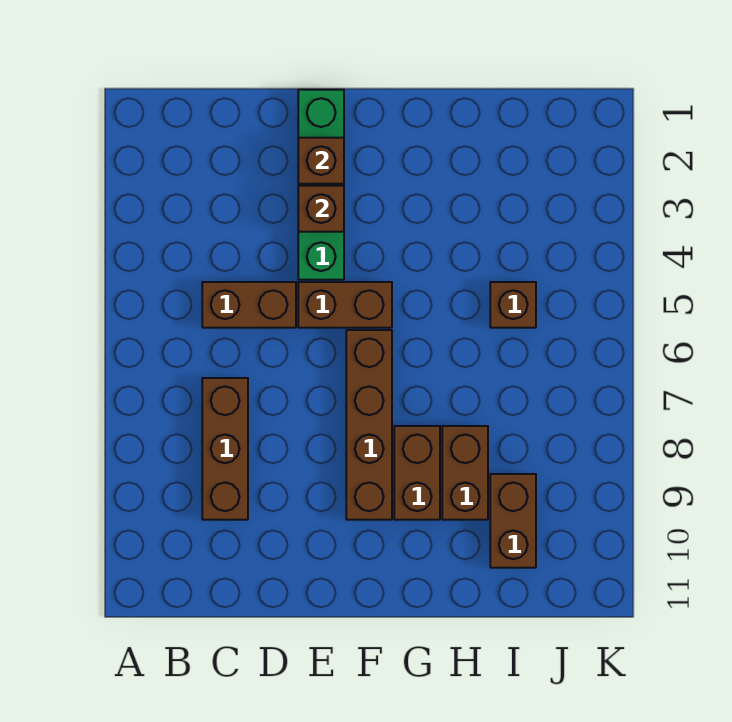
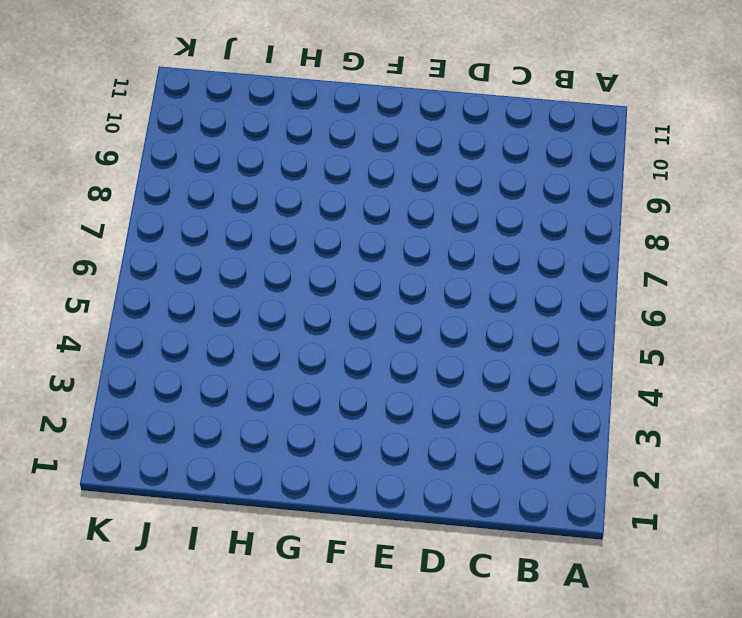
none -> brown 1x2 brick [202,282,296,328]
none -> brown 1x3 brick [202,378,248,520]

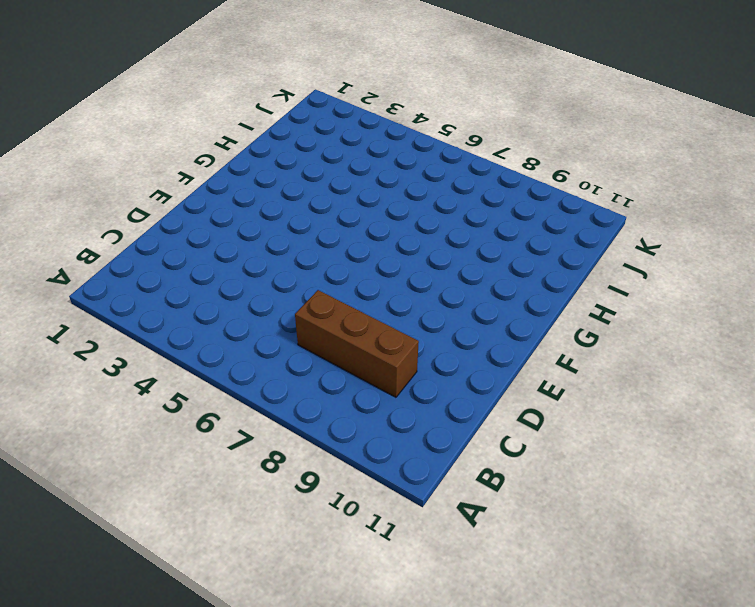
none -> brown 1x2 brick [202,282,296,328]
none -> green 1x4 brick [298,90,344,280]

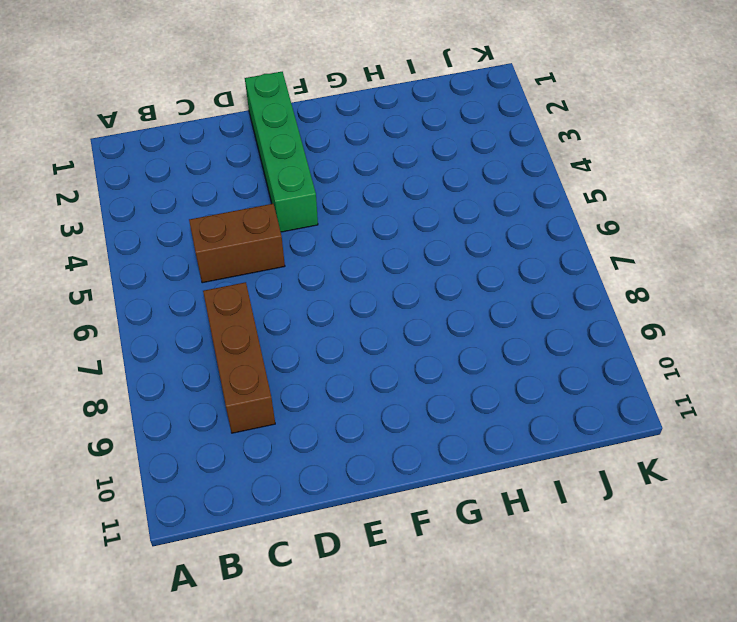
none -> brown 1x2 brick [298,282,392,328]
none -> brown 1x4 brick [346,330,392,520]

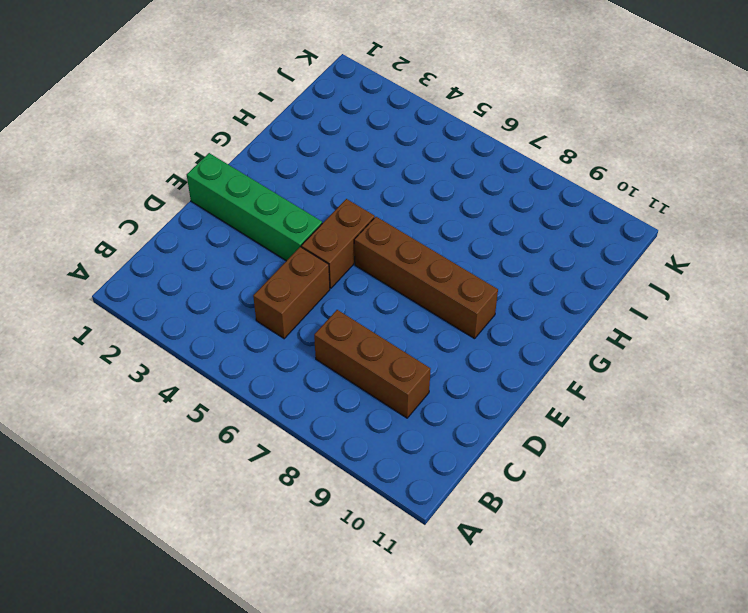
none -> brown 1x2 brick [394,426,440,520]
none -> brown 1x2 brick [442,426,488,520]

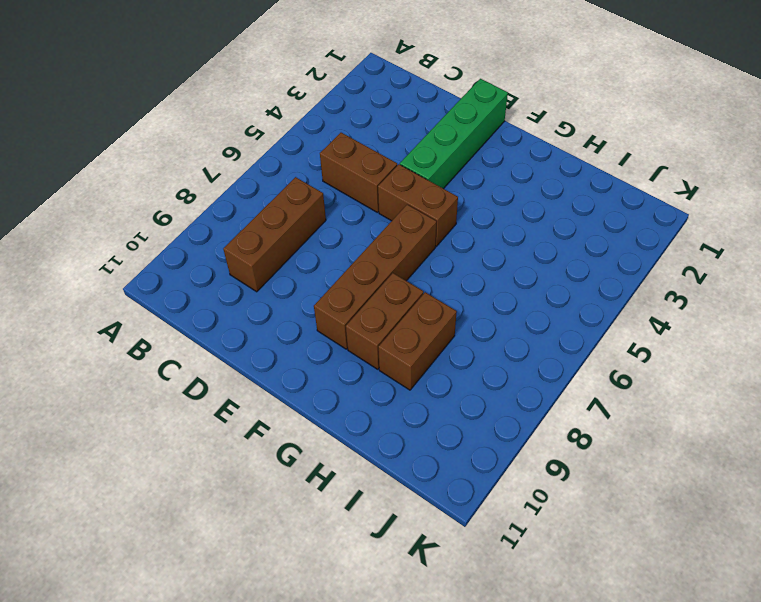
none -> brown 1x1 brick [490,282,536,328]
none -> brown 1x2 brick [490,474,536,568]

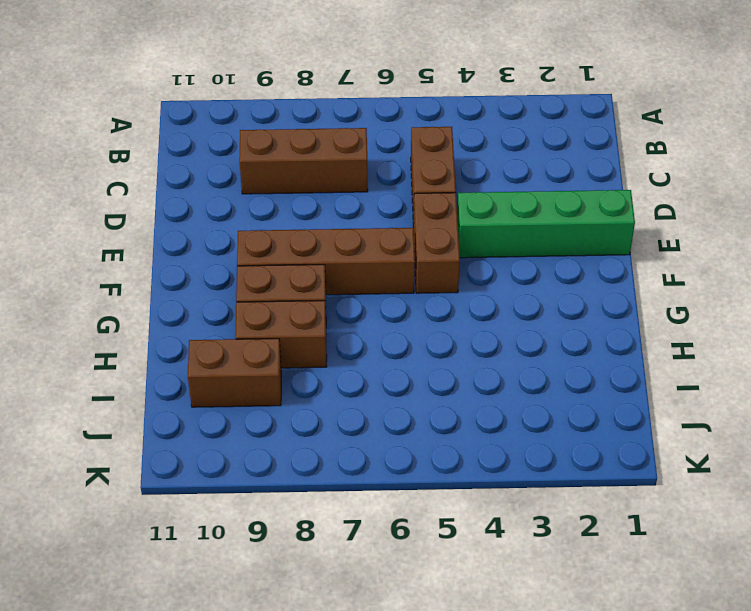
none -> brown 1x1 brick [490,282,536,328]
none -> brown 1x1 brick [298,138,344,184]

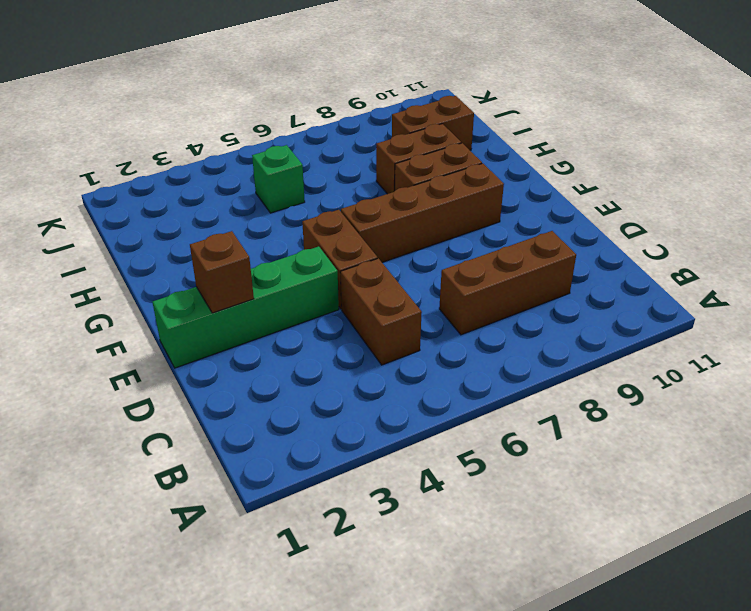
green 1x1 brick [252,145,305,213] -> brown 1x1 brick [490,282,536,328]
none -> brown 1x1 brick [298,186,344,232]

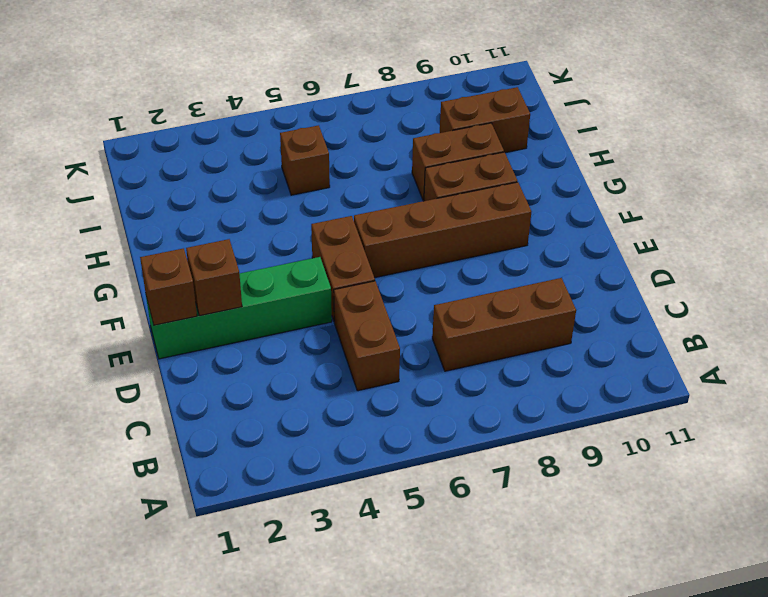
brown 1x1 brick [140,248,197,325] -> brown 1x1 brick moved to [298,186,344,232]

